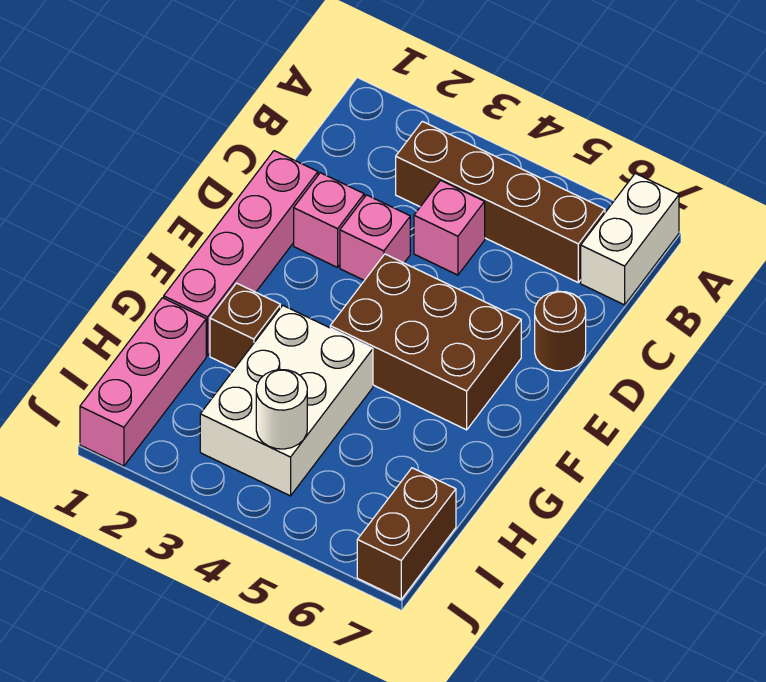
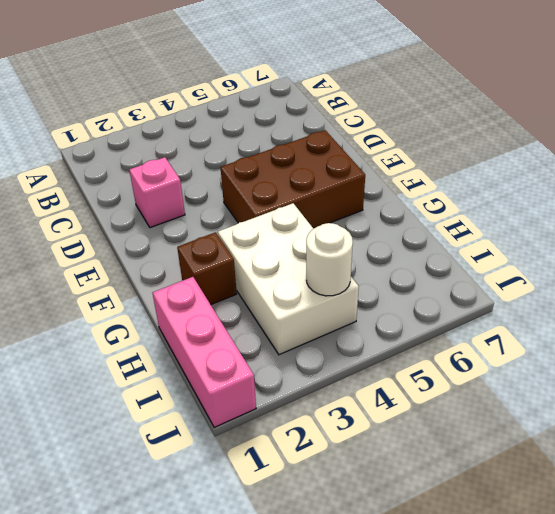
none -> white 1x2 brick [581,173,679,305]
none -> brown 1x4 brick [396,121,605,282]
none -> pink 1x1 brick [414,180,485,275]

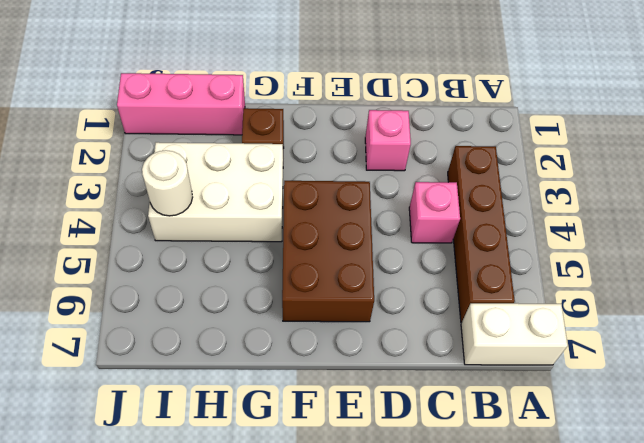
none -> pink 1x4 brick [164,151,318,356]
none -> pink 1x1 brick [340,195,410,280]
none -> brown 1x1 round brick [535,291,586,371]

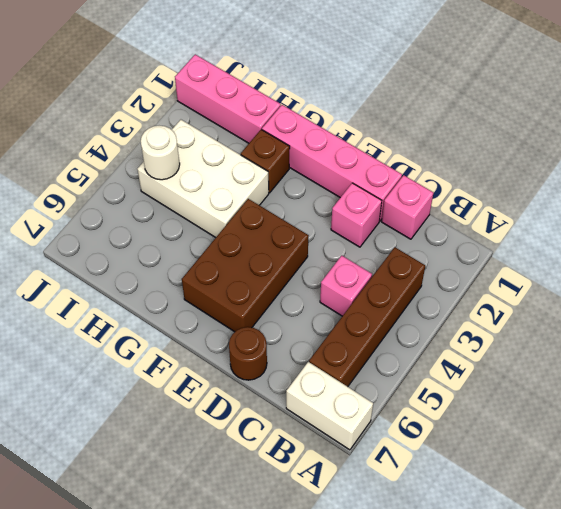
pink 1x1 brick [382,175,434,239] -> pink 1x1 brick moved to [340,195,410,280]
none -> brown 1x2 brick [357,468,456,599]

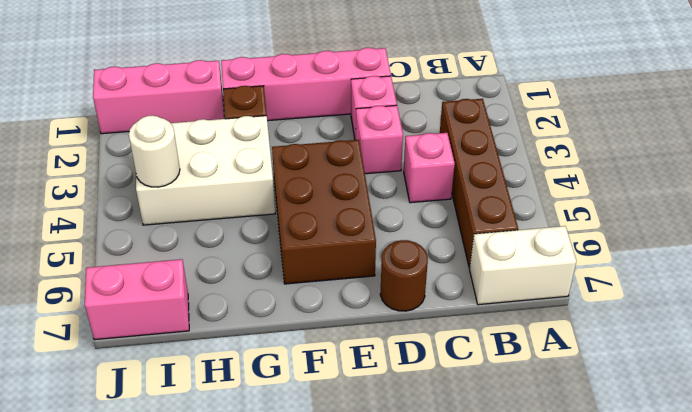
pink 1x2 brick [85,259,189,340] -> brown 1x2 brick [357,468,456,599]

